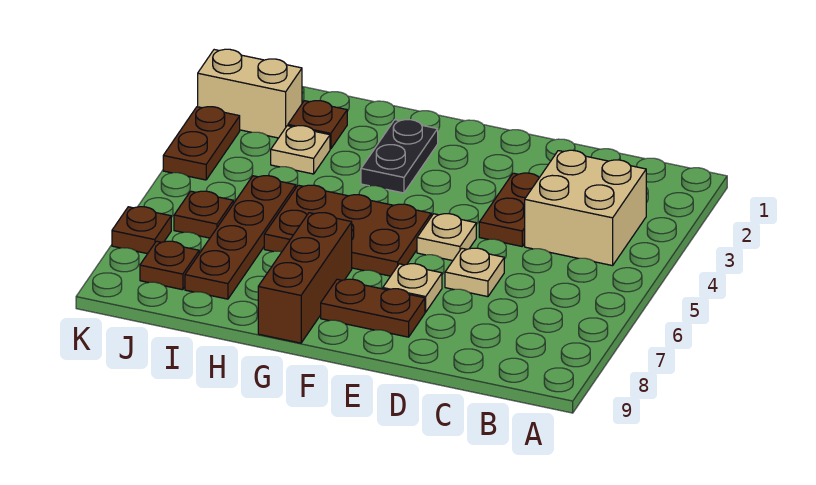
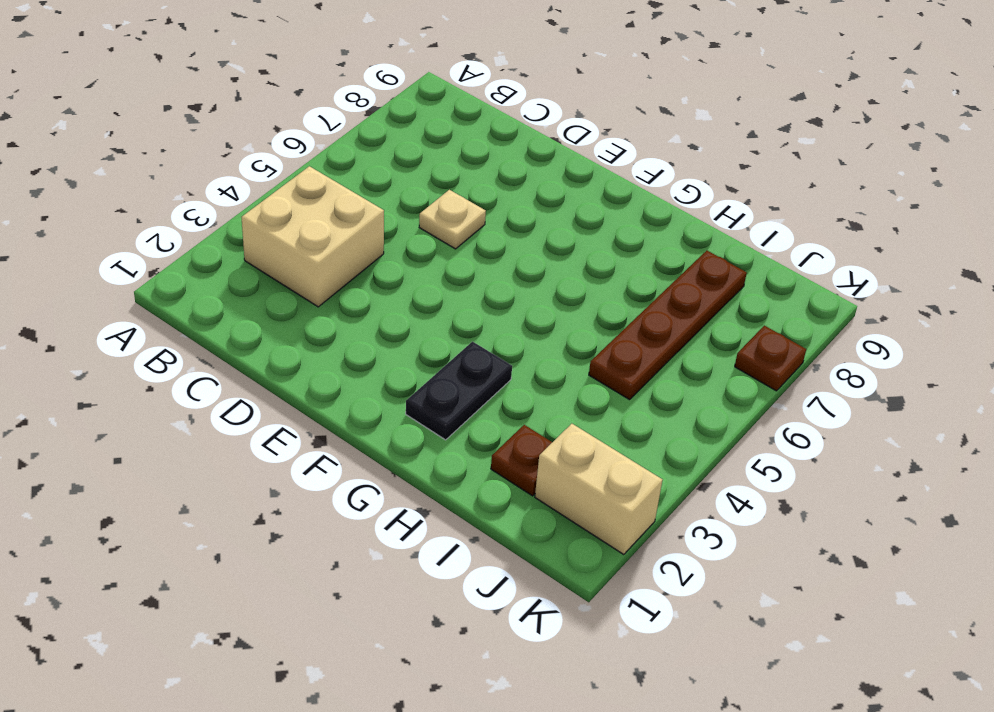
none -> brown 1x2 plate [479,173,539,246]
none -> tan 1x1 plate [417,213,476,261]
none -> tan 1x1 plate [383,264,442,312]

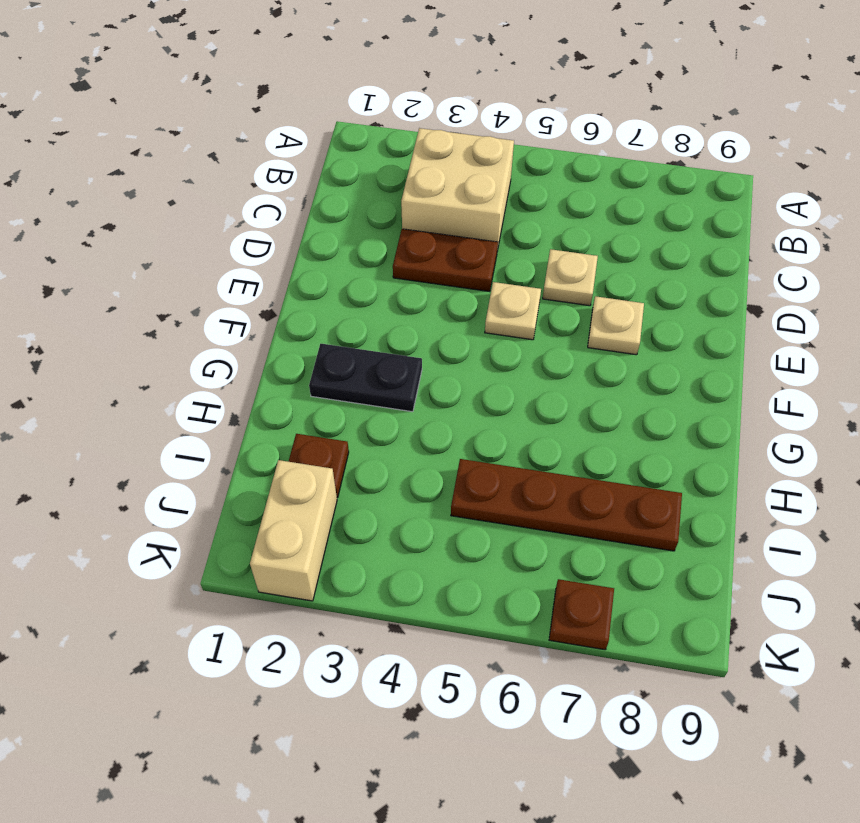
none -> brown 1x2 plate [321,279,425,337]
none -> brown 2x3 plate [264,185,431,276]
none -> brown 1x3 brick [258,213,352,343]

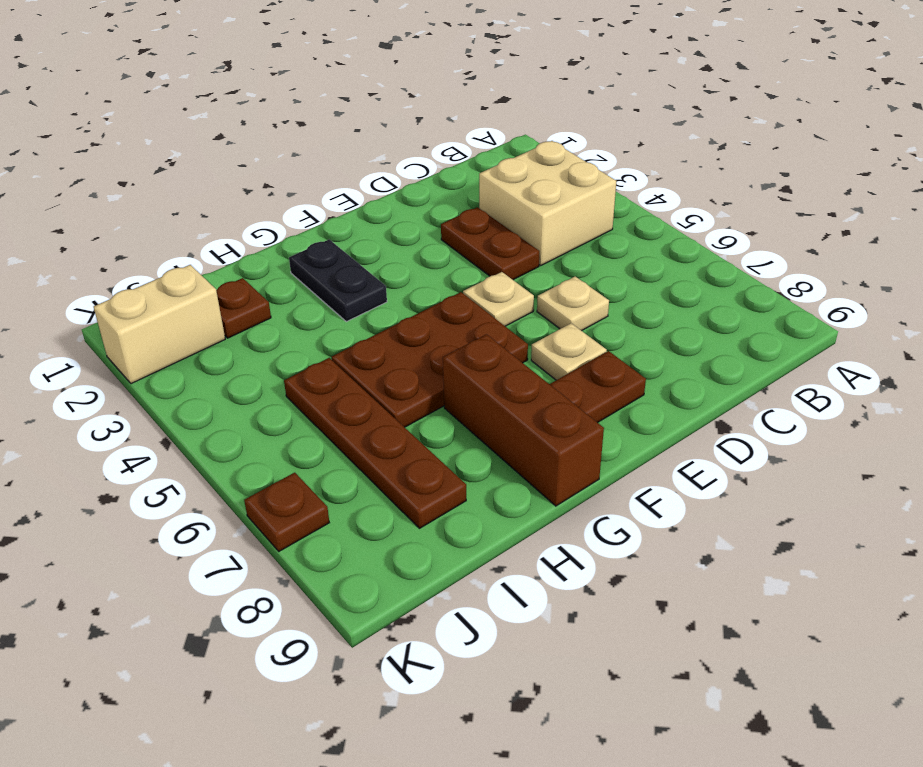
none -> tan 1x1 plate [271,126,330,174]
none -> brown 1x1 plate [174,191,233,238]
none -> brown 1x1 plate [140,241,199,290]

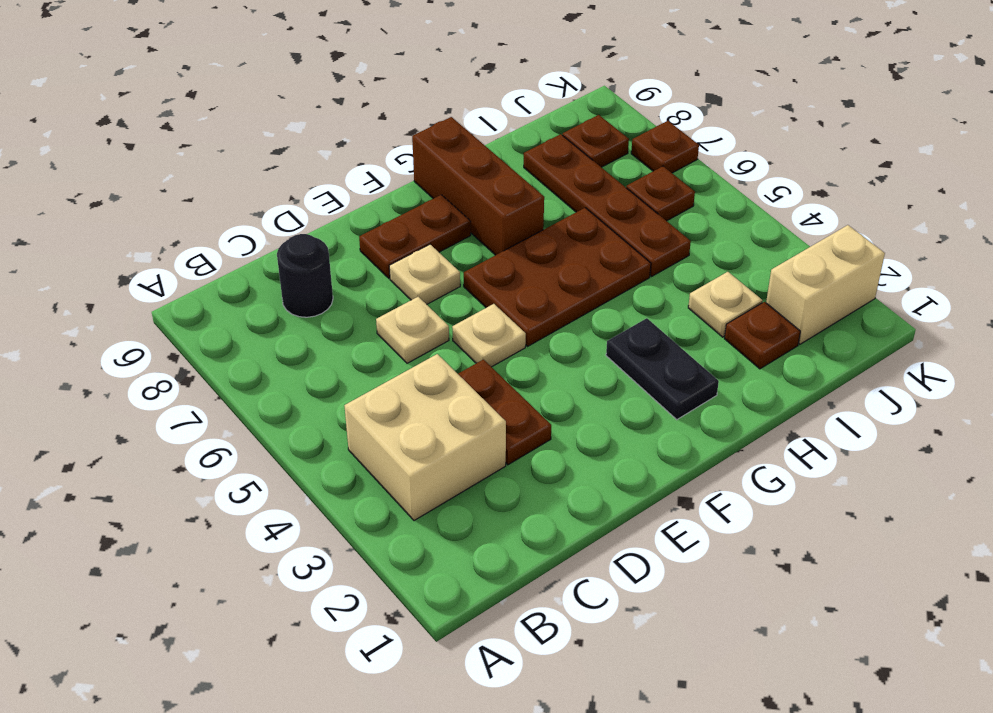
black 1x1 round brick [277,234,333,317] -> none
none -> brown 1x2 plate [163,107,240,180]

